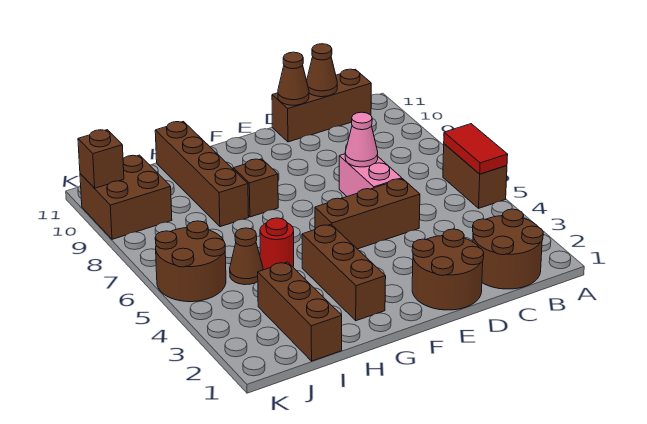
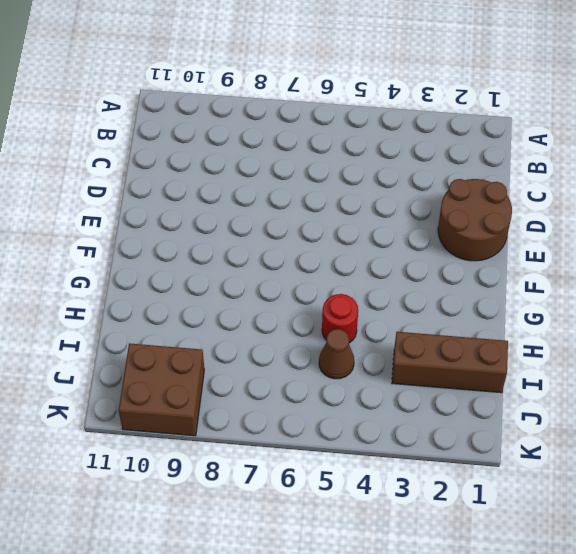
none -> brown 1x2 brick [443,144,507,208]
none -> brown 2x2 round brick [473,209,543,289]
none -> brown 1x3 brick [272,69,371,142]

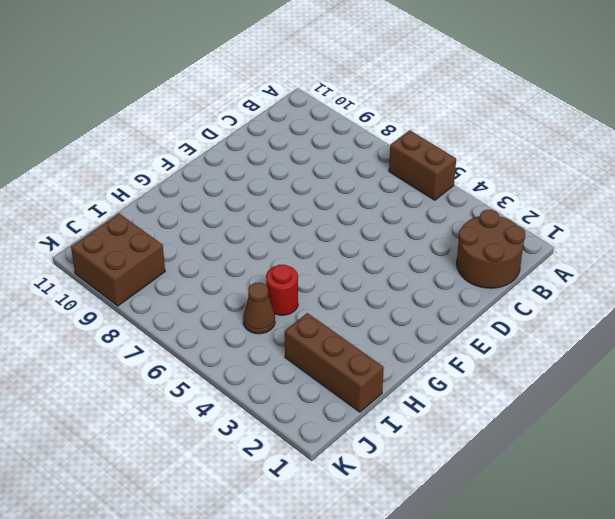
none -> brown 1x3 brick [272,69,371,142]
none -> brown 2x2 round brick [412,229,484,310]
none -> brown 1x3 brick [315,179,420,249]

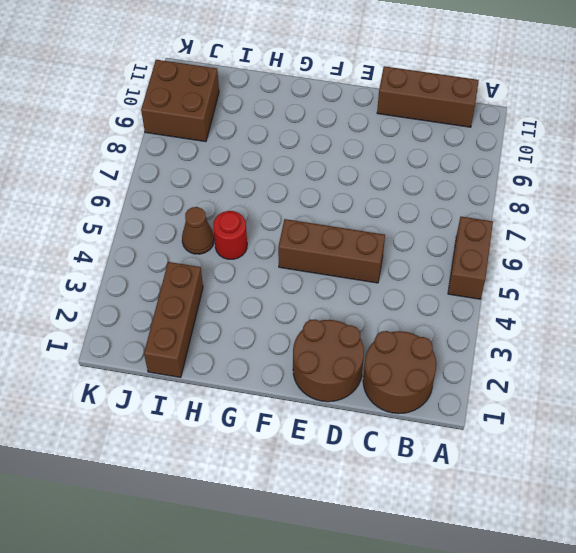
none -> pink 1x2 brick [339,154,402,196]
none -> brown 1x3 brick [302,225,386,321]
none -> brown 1x1 brick [233,159,278,217]

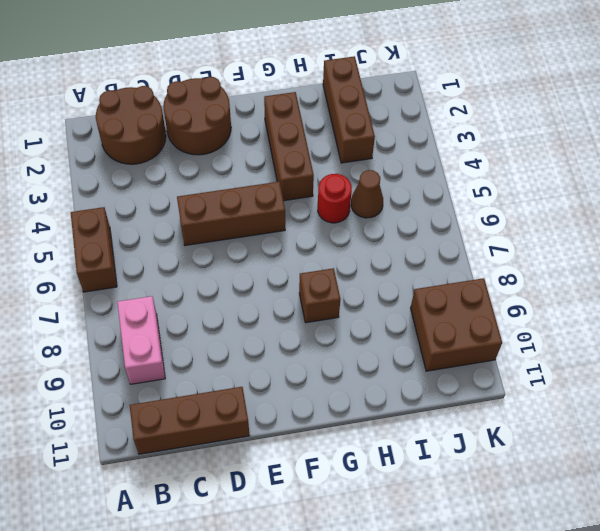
pink 1x2 brick [117,296,165,384] -> pink 1x2 brick moved to [339,154,402,196]
none -> brown 1x4 brick [155,122,249,227]
none -> brown 2x2 round brick [155,221,226,302]
none -> red 1x2 tile [444,124,508,174]

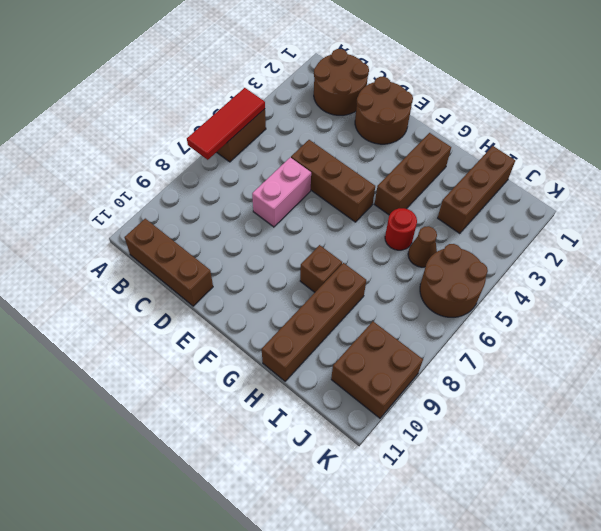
red 1x3 tile [187,88,265,160] -> red 1x2 tile [444,124,508,174]
none -> brown 1x1 cone [307,44,337,97]
none -> pink 1x1 cone [345,112,378,167]
none -> brown 1x1 cone [278,52,309,105]

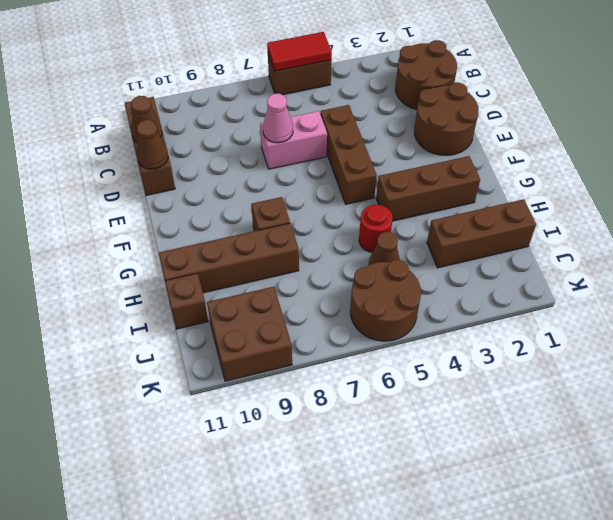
brown 1x1 brick [165,273,208,329] -> brown 1x1 brick moved to [78,130,124,188]

